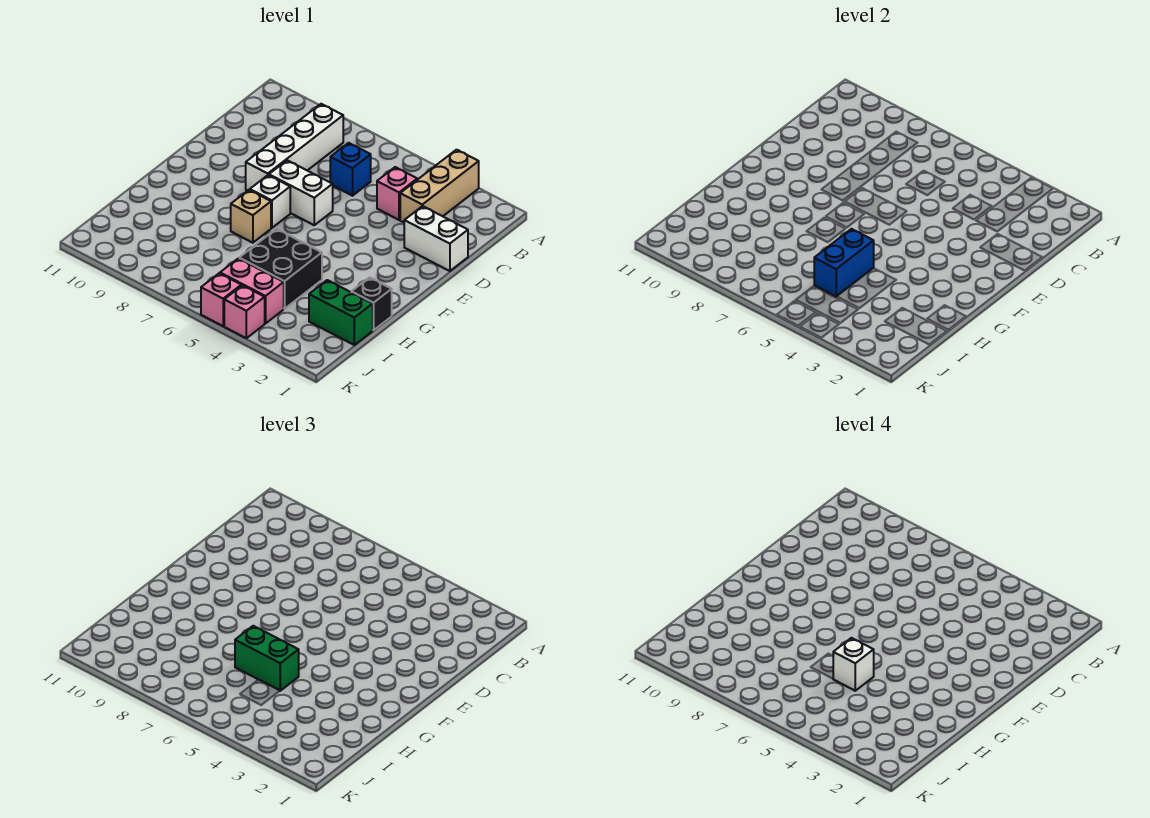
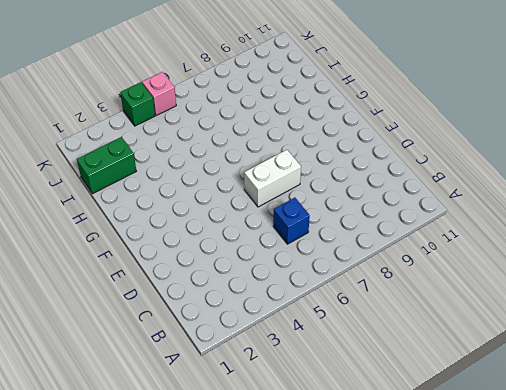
green 1x1 brick [120,82,155,126] -> pink 1x1 brick [224,285,265,338]
none -> tan 1x3 brick [400,150,479,222]
none -> white 1x4 brick [246,104,343,191]
none -> pink 1x1 brick [377,167,417,220]

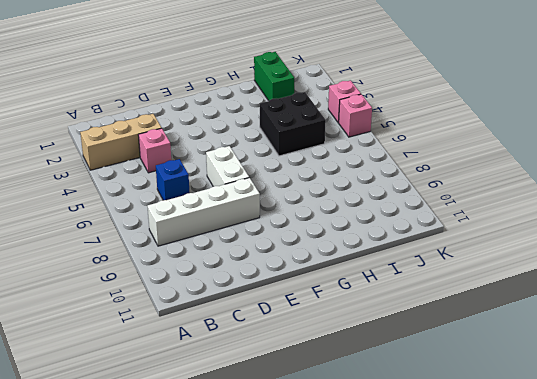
none -> white 1x2 brick [404,206,468,271]
none -> white 1x1 brick [250,175,290,228]
none -> tan 1x1 brick [231,190,271,243]

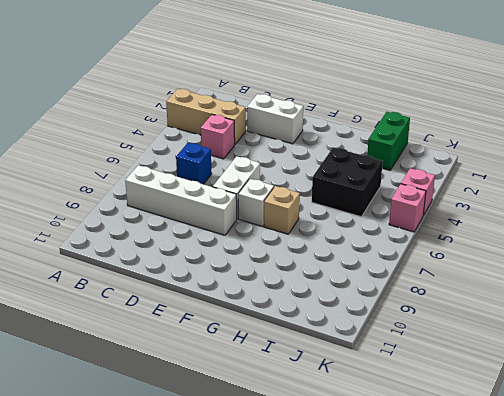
white 1x2 brick [247,94,303,144] -> white 1x2 brick turned to [404,206,468,271]
none -> black 1x1 brick [351,277,392,330]
none -> pink 1x2 brick [220,258,284,324]
none -> blue 1x2 brick [814,229,874,297]

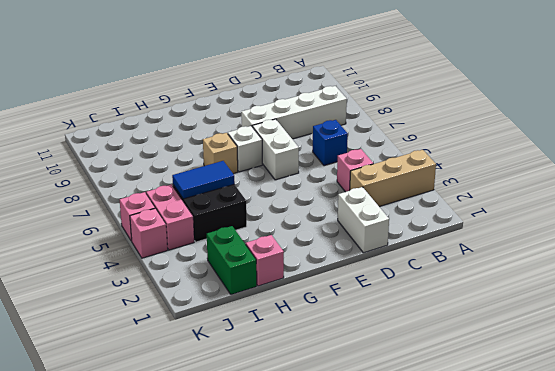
pink 1x1 brick [246,235,284,286] -> black 1x1 brick [351,277,392,330]
blue 1x2 tile [172,161,235,199] -> blue 1x2 brick [814,229,874,297]
none -> green 1x2 brick [235,626,299,691]
none -> white 1x1 brick [833,638,874,691]

